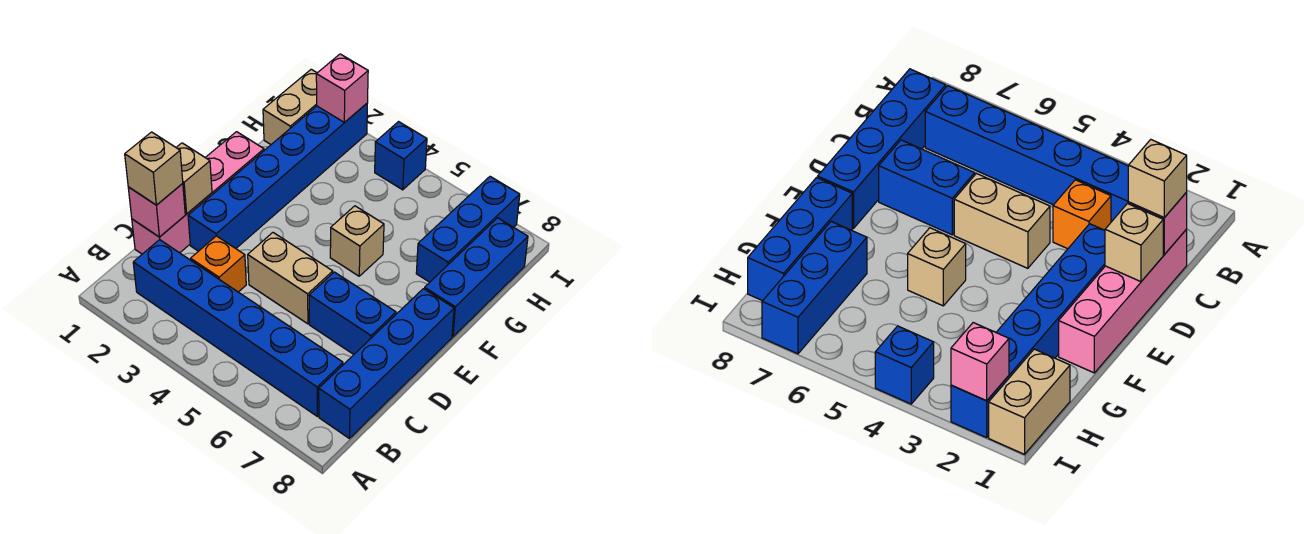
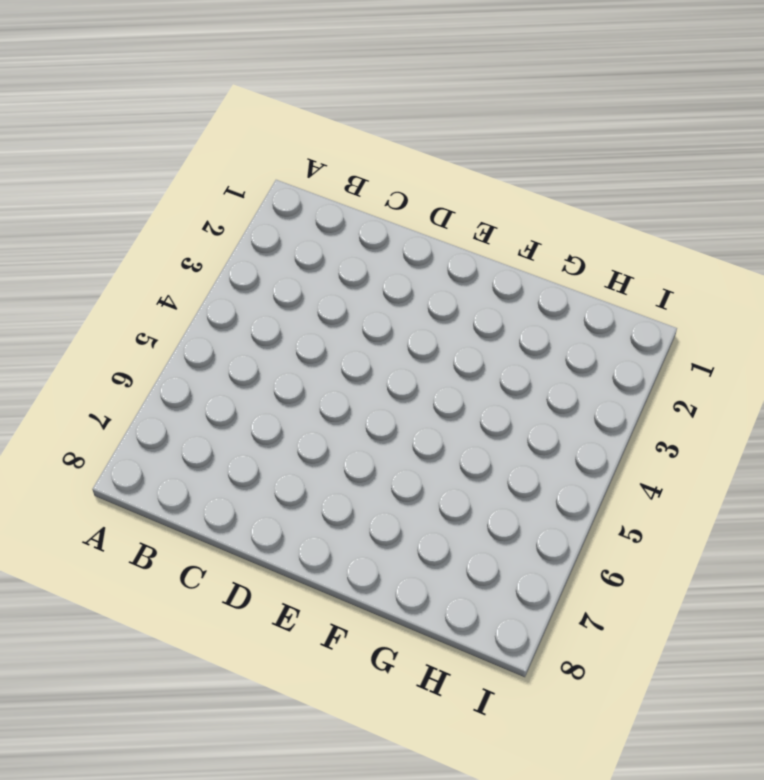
none -> blue 1x6 brick [133,240,343,416]
none -> blue 1x4 brick [319,289,454,439]
none -> pink 1x4 brick [132,132,264,254]

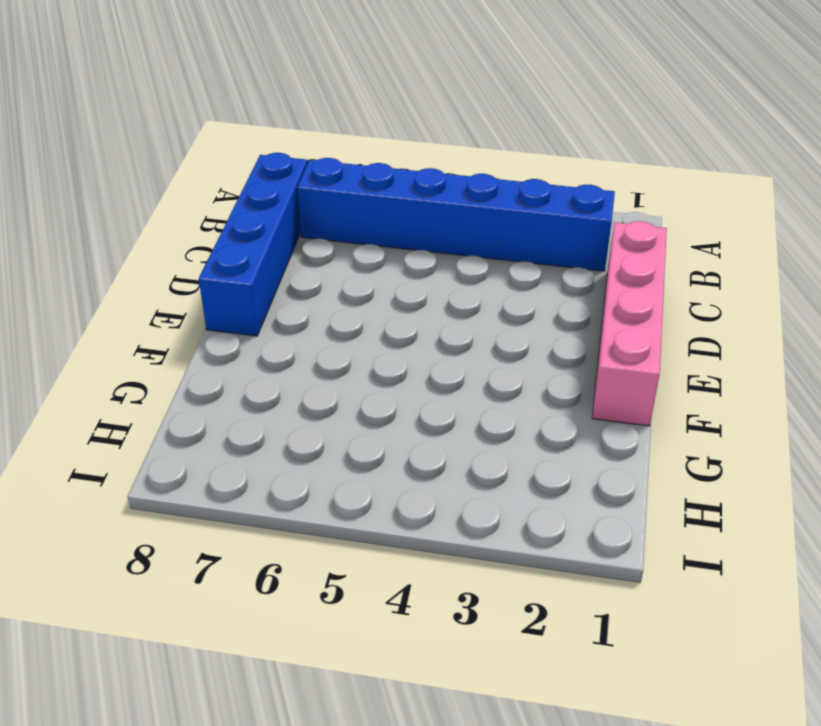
none -> orange 1x1 brick [191,236,246,292]
none -> blue 1x6 brick [188,104,367,251]
none -> tan 1x2 brick [248,233,333,324]

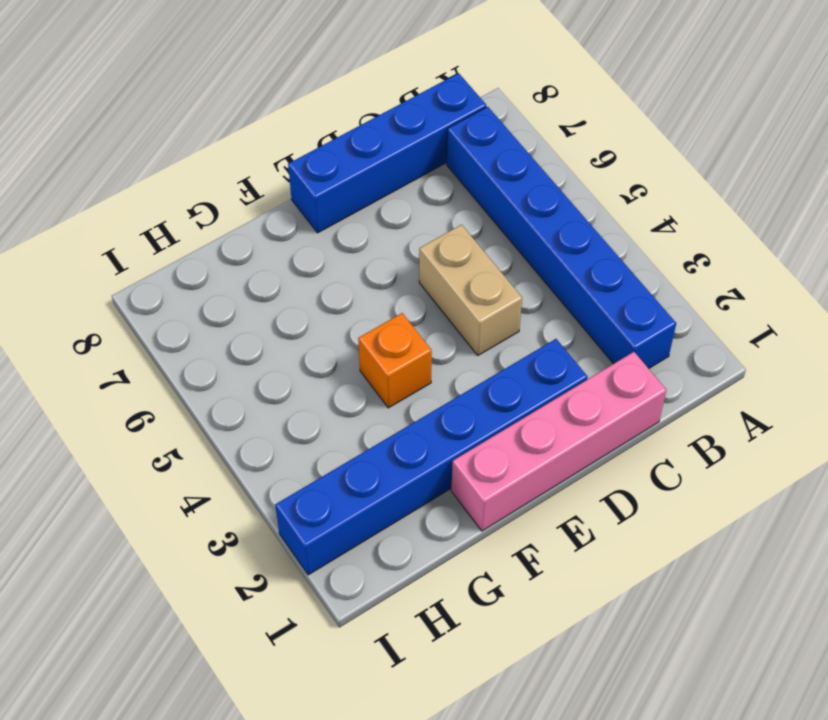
orange 1x1 brick [358,313,432,408] -> orange 1x1 brick moved to [191,236,246,292]
none -> blue 1x2 brick [309,272,396,354]
none -> tan 1x1 brick [330,206,384,276]
none -> blue 1x3 brick [424,218,528,337]

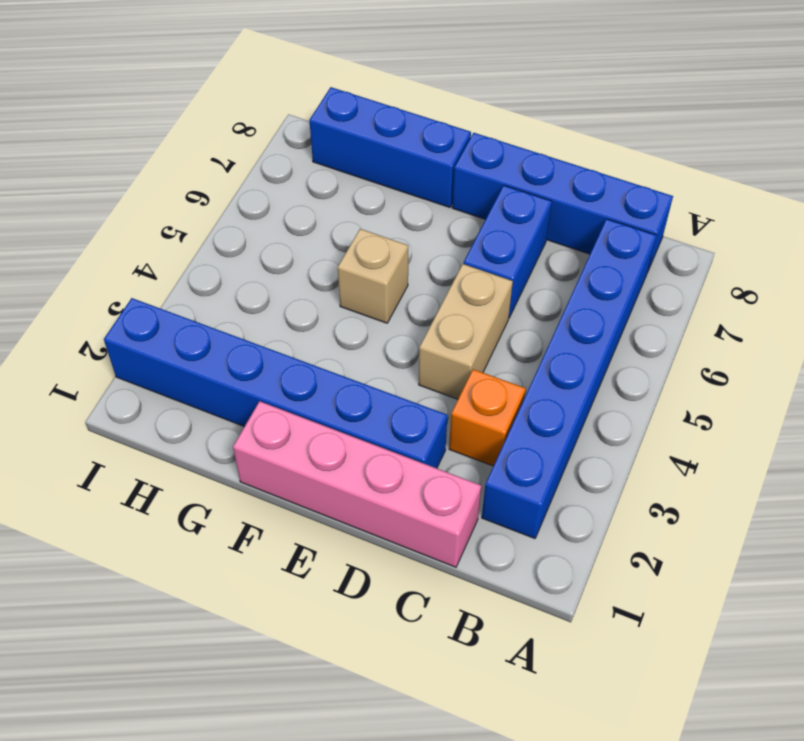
none -> blue 1x3 brick [416,177,520,282]
none -> tan 1x2 brick [263,69,317,144]
none -> blue 1x1 brick [375,122,427,190]

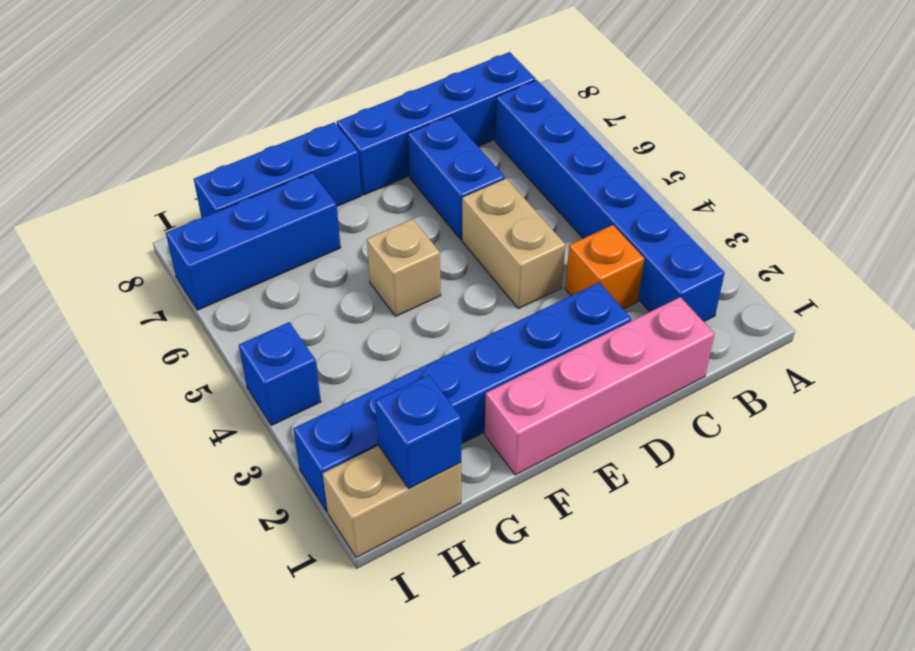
blue 1x1 brick [375,375,461,489] -> none
none -> pink 1x1 brick [128,183,185,237]
none -> tan 1x1 brick [176,143,212,214]
none -> pink 1x1 brick [316,54,368,122]

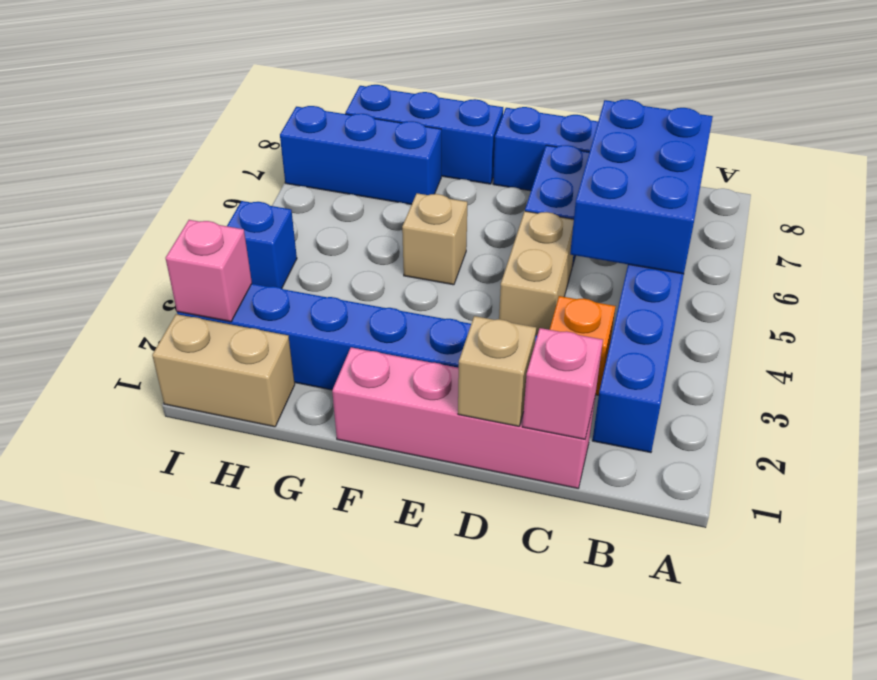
blue 2x3 brick [570,99,713,274] -> none
none -> tan 1x1 brick [125,132,183,205]

